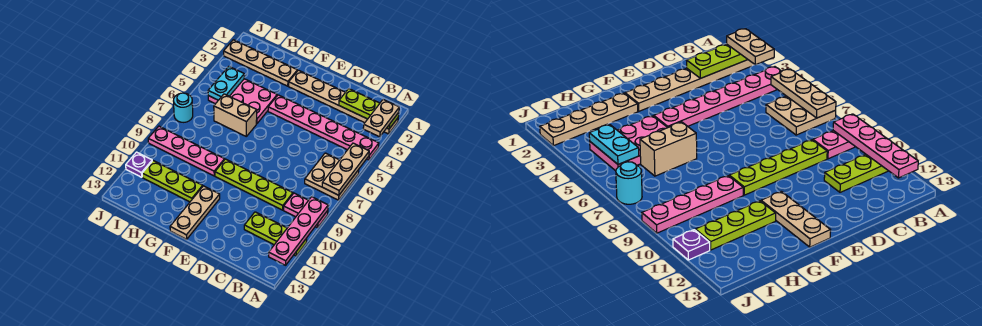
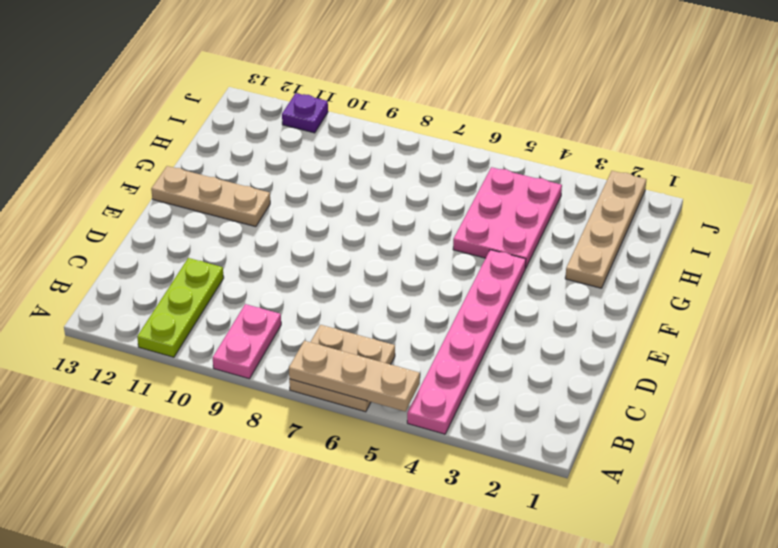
none -> tan 1x6 plate [289,70,398,134]
none -> lime 1x4 plate [215,159,293,210]
none -> tan 1x2 brick [214,94,257,136]

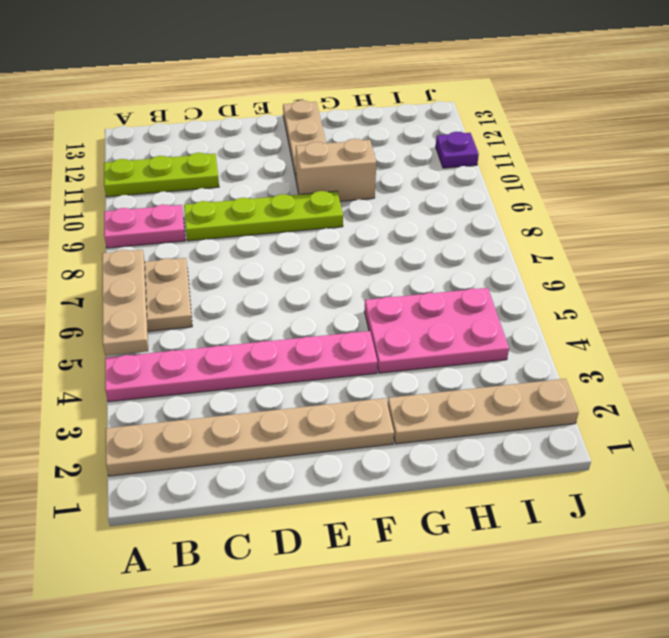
tan 1x2 brick [296,139,376,201] -> tan 1x2 brick moved to [214,94,257,136]
none -> pink 1x4 plate [148,126,225,176]
none -> lime 1x3 plate [142,161,203,202]
none -> cyan 1x1 round brick [174,93,193,122]

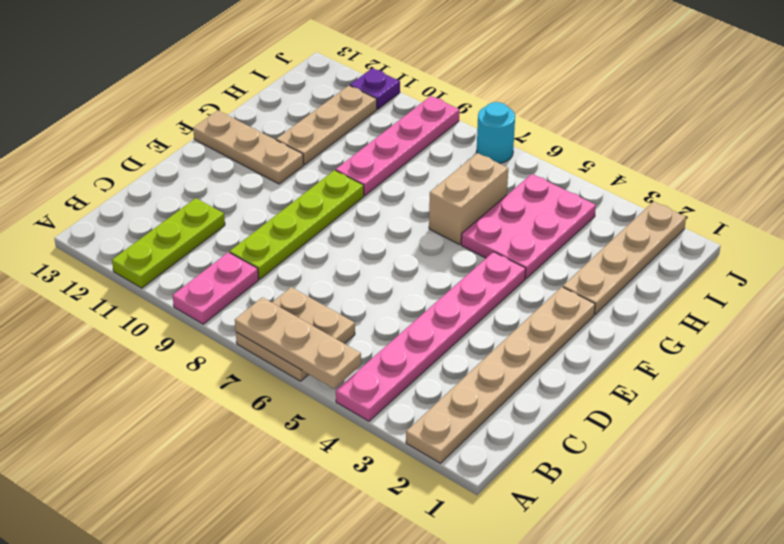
tan 1x3 plate [276,86,377,165] -> lime 1x3 plate [142,161,203,202]
none -> lime 1x3 plate [339,89,399,129]
none -> pink 1x4 plate [269,197,328,265]
none -> cyan 1x2 plate [208,66,244,100]

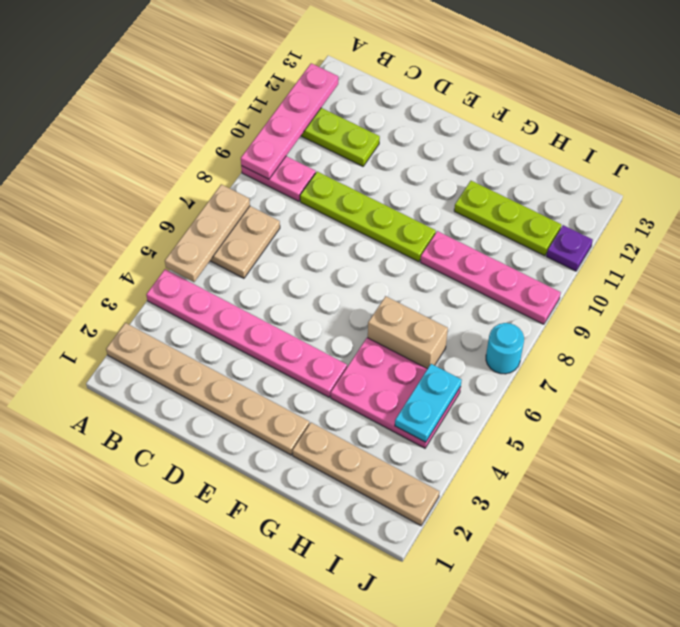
none -> tan 1x3 plate [170,186,220,239]
none -> lime 1x3 plate [339,89,399,129]
none -> tan 1x2 plate [363,99,399,137]

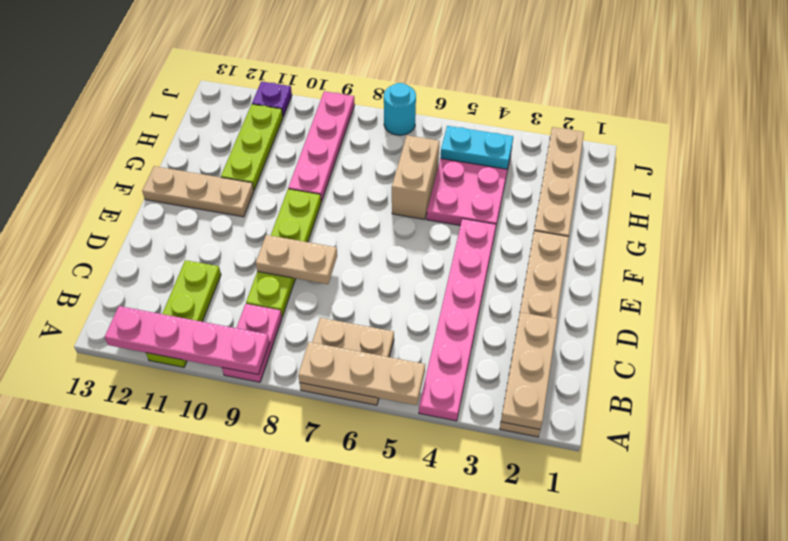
tan 1x3 plate [501,312,557,429] -> lime 1x3 plate [339,89,399,129]
tan 1x2 plate [256,235,337,284] -> tan 1x2 plate moved to [363,99,399,137]

